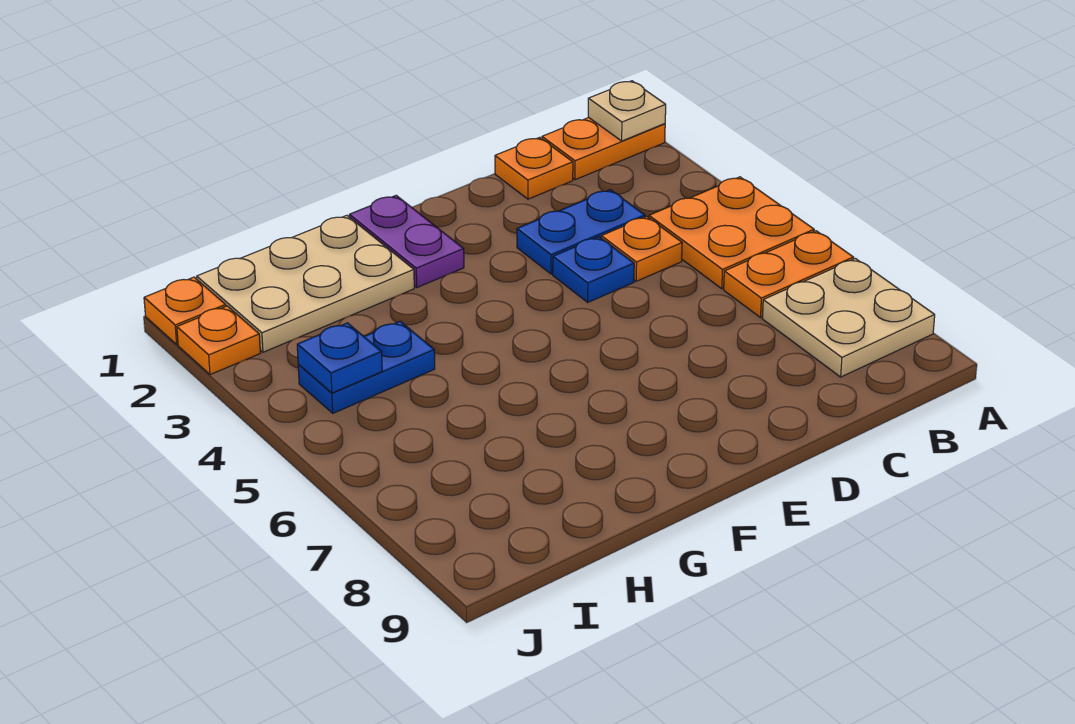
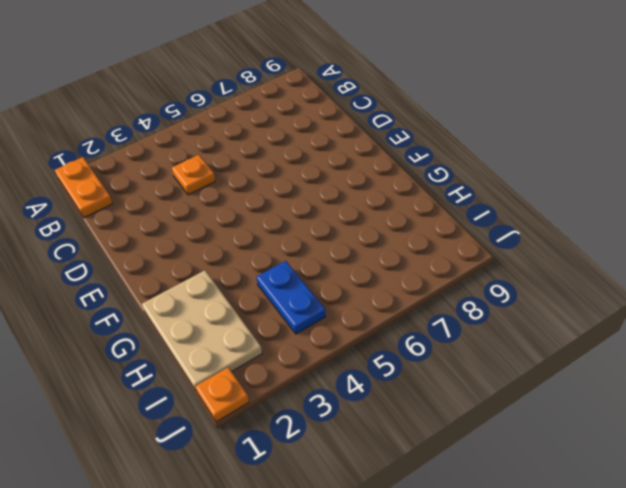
none -> orange 2x2 plate [649,177,814,289]
none -> orange 1x2 plate [724,231,854,317]
none -> tan 2x2 plate [762,259,935,377]

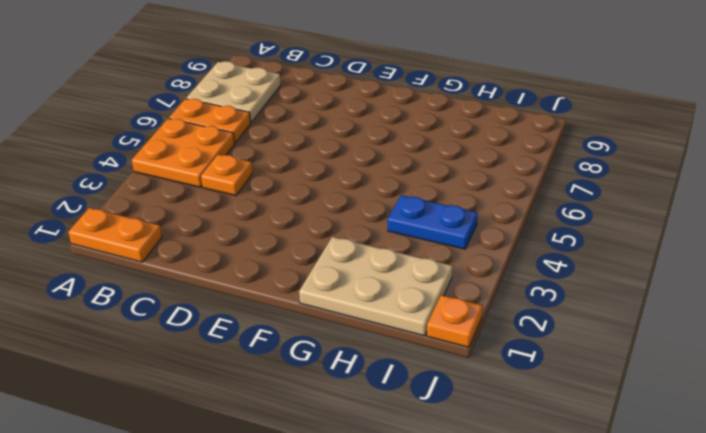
none -> orange 1x1 plate [495,137,573,199]
none -> blue 1x2 plate [517,190,645,274]
none -> blue 1x1 plate [553,237,634,302]

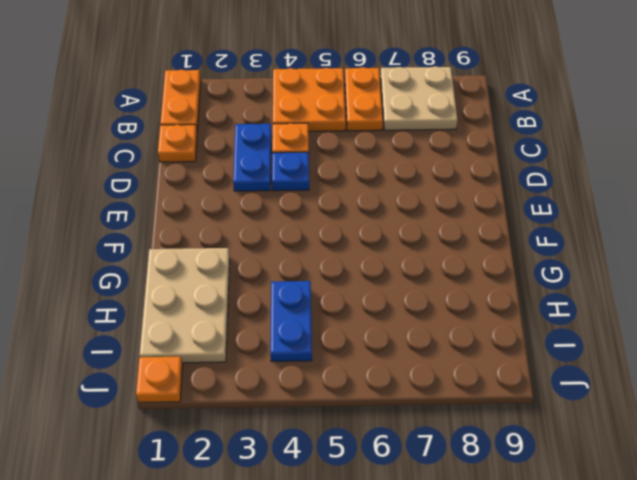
none -> purple 1x2 plate [349,195,464,287]
none -> orange 1x1 plate [177,306,260,375]
none -> tan 1x1 plate [588,81,666,141]

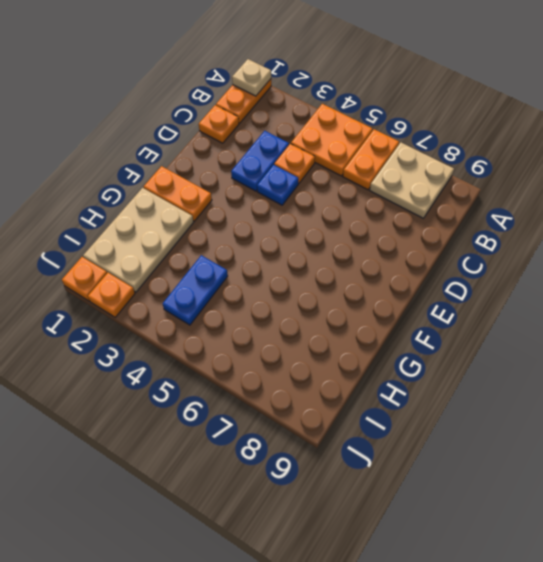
orange 1x2 plate [144,166,212,221] -> purple 1x2 plate [349,195,464,287]
none -> blue 1x1 plate [297,323,382,393]

